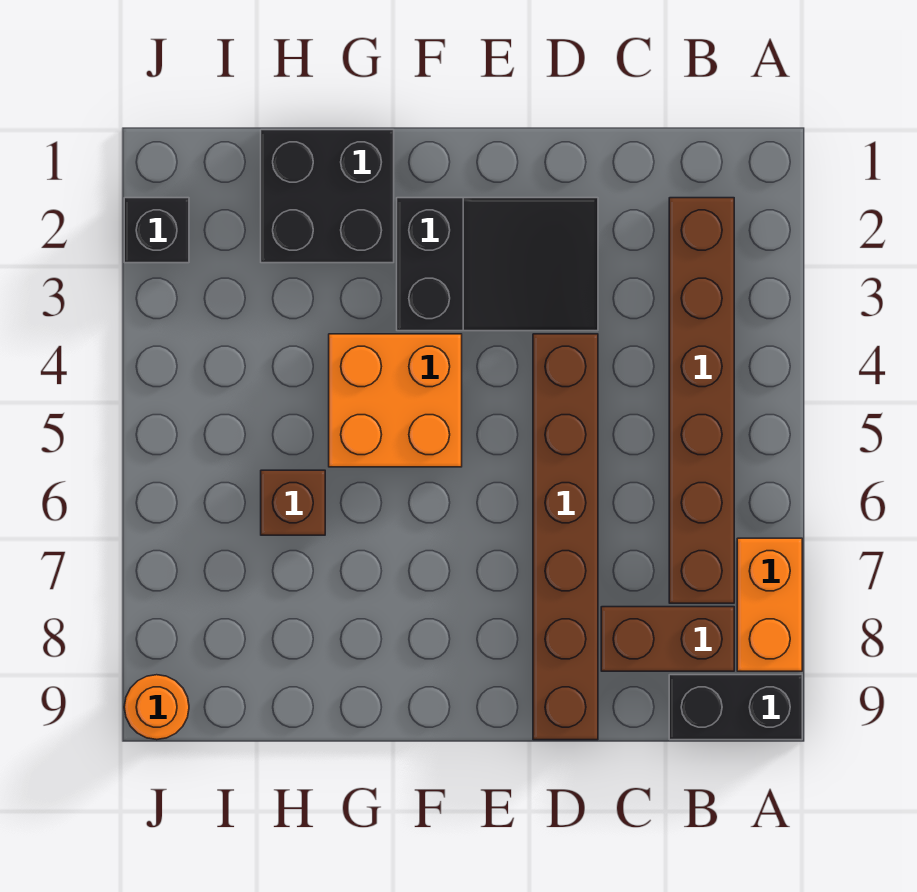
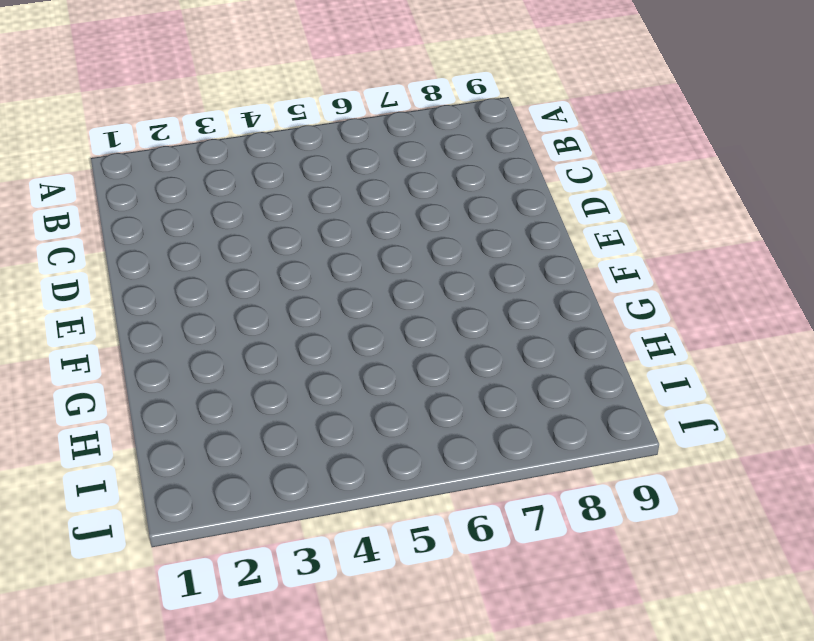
none -> orange 1x2 brick [737,538,802,671]
none -> black 1x2 brick [669,675,802,740]

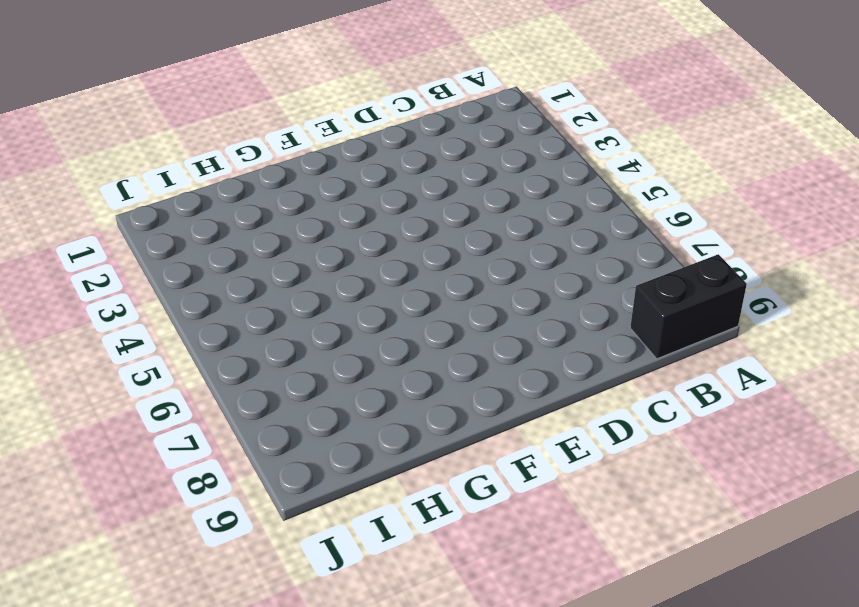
none -> orange 1x2 brick [737,538,802,671]
none -> brown 1x6 brick [669,198,734,603]

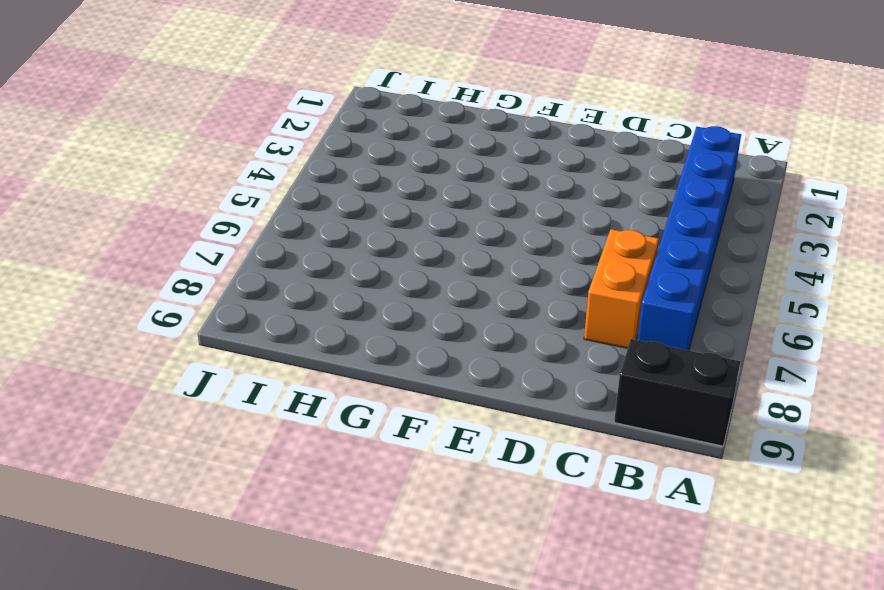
blue 1x6 brick [637,126,741,351] -> brown 1x6 brick [669,198,734,603]
orange 1x2 brick [584,229,659,348] -> orange 1x2 brick moved to [737,538,802,671]
none -> brown 1x2 brick [601,607,734,671]
none -> black 2x3 slope [397,198,598,331]

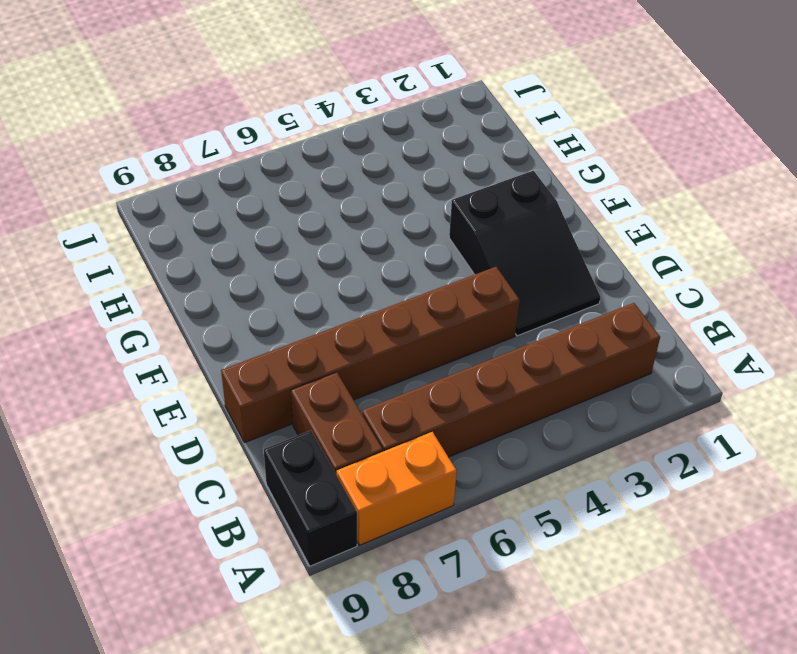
none -> orange 2x2 brick [329,334,462,467]
none -> black 2x2 brick [261,130,394,263]

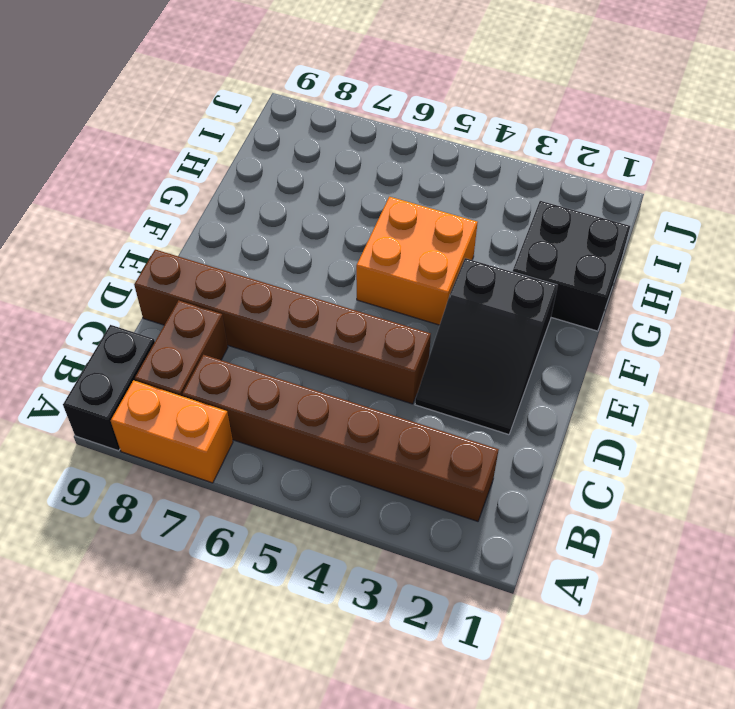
none -> brown 1x1 brick [261,470,325,535]
none -> black 1x1 brick [124,198,189,263]

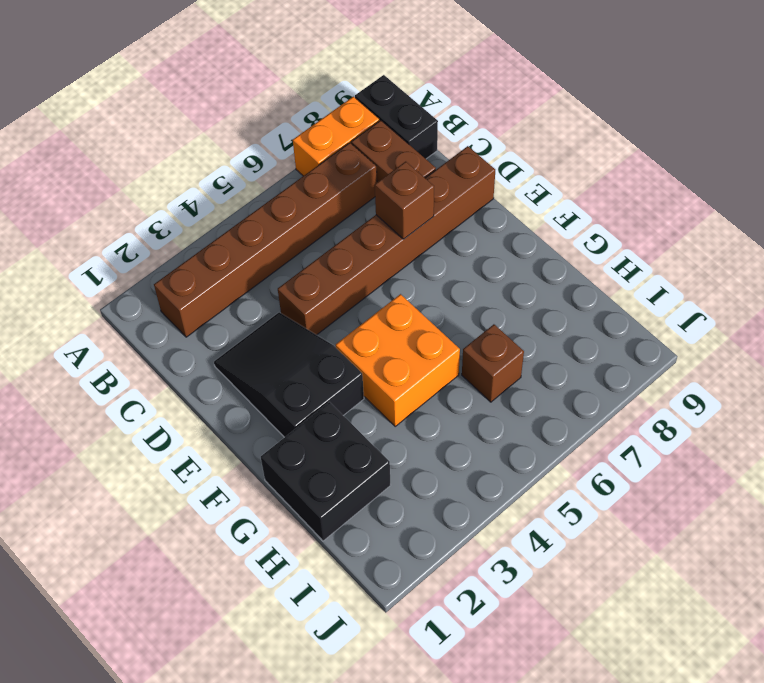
brown 1x1 brick [375,162,434,239] -> none
none -> black 1x1 brick [124,198,189,263]
none -> orange 1x1 round brick [124,675,189,740]

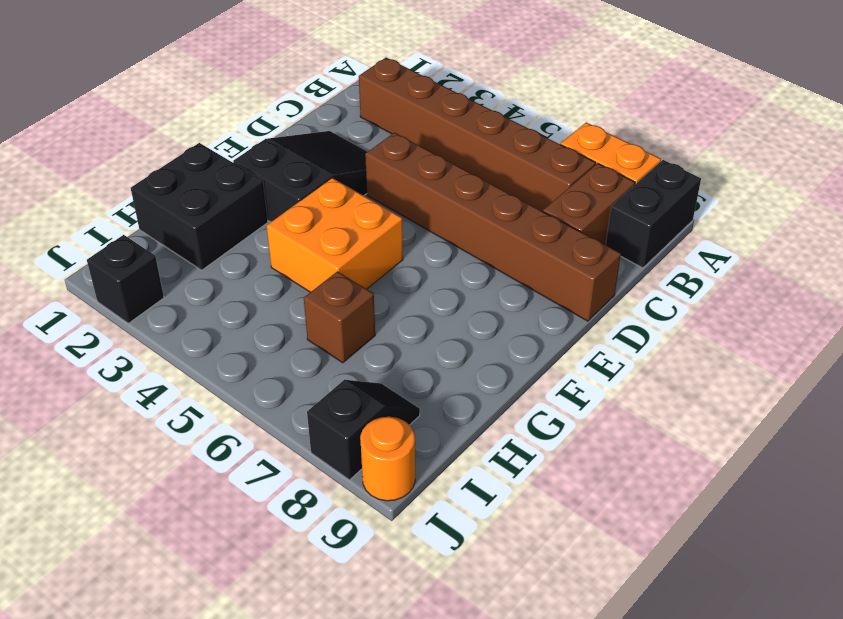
black 1x2 slope [307,380,420,480] -> none

